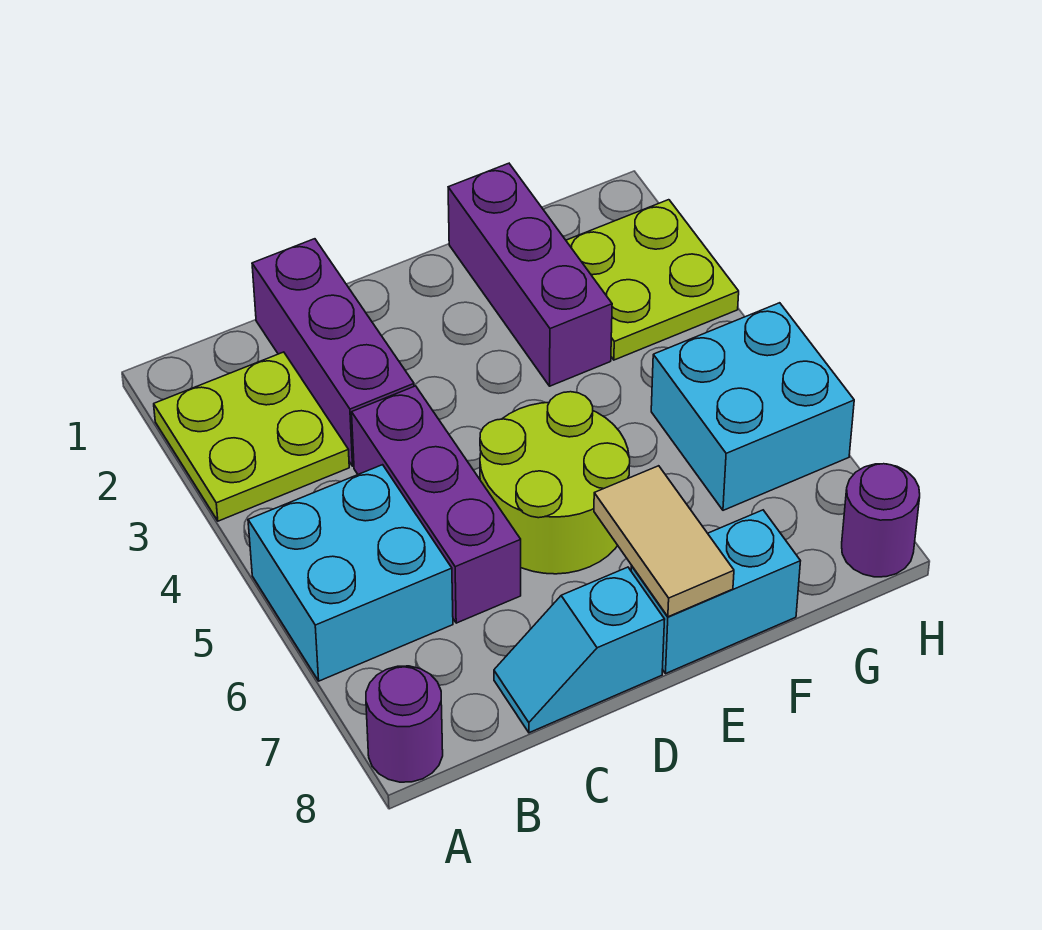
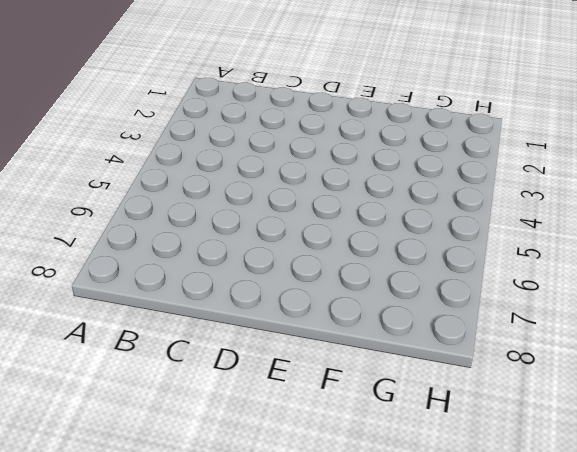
none -> lime 2x2 plate [154,352,349,521]
none -> cyan 2x2 brick [248,465,453,681]
none -> purple 1x1 round brick [366,666,443,782]

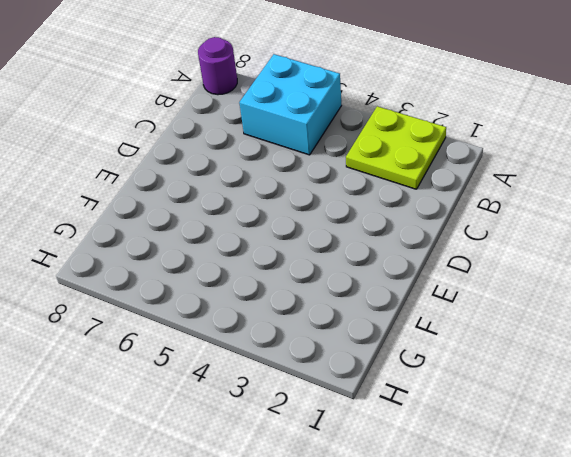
none -> purple 1x3 brick [252,239,414,466]
none -> purple 1x3 brick [352,386,521,623]
none -> cyan 1x2 slope [494,567,665,733]

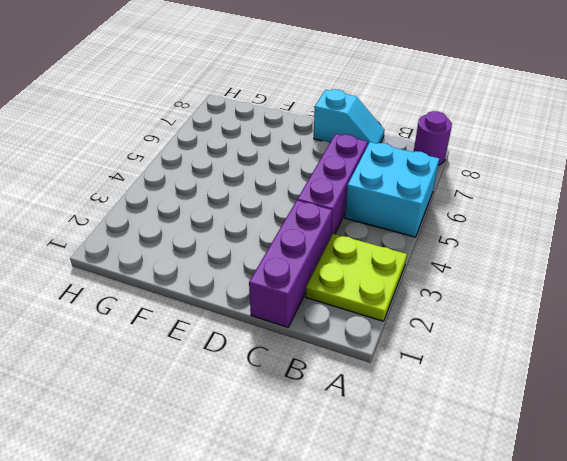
none -> lime 2x2 round brick [480,392,630,574]
none -> cyan 1x2 brick [631,510,800,673]
none -> purple 1x3 brick [448,163,612,386]

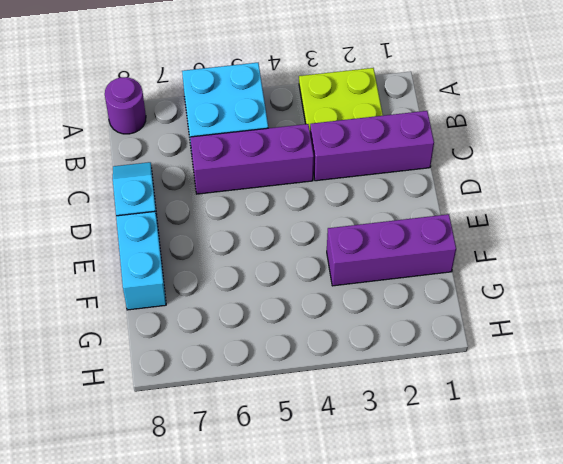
none -> lime 2x2 round brick [480,392,630,574]
none -> lime 2x2 plate [566,200,739,360]
none -> cyan 2x2 brick [651,303,854,510]

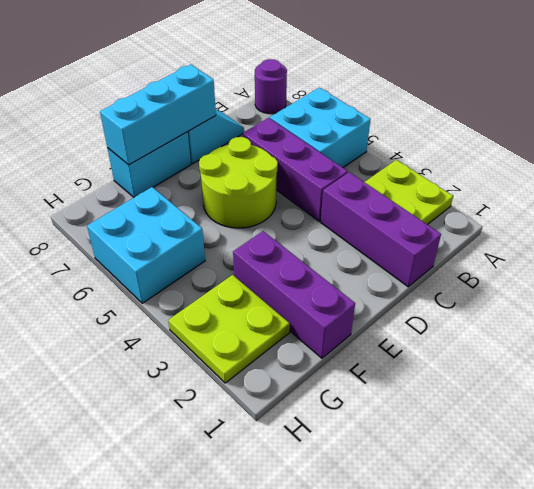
cyan 1x3 brick [100,64,216,165] -> tan 1x2 tile [594,466,734,617]
none -> purple 1x1 round brick [842,464,920,577]

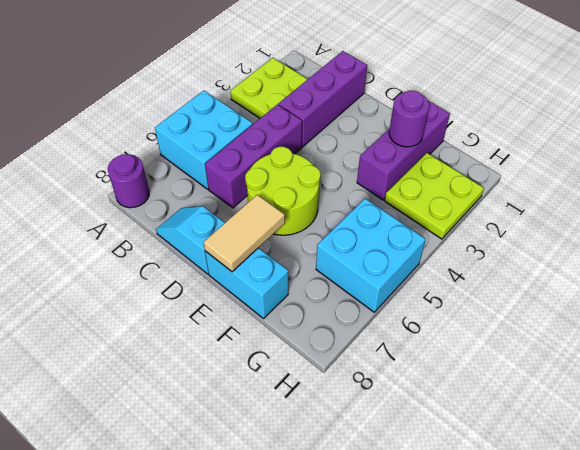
purple 1x1 round brick [389,91,430,147] -> purple 1x1 round brick moved to [842,464,920,577]

